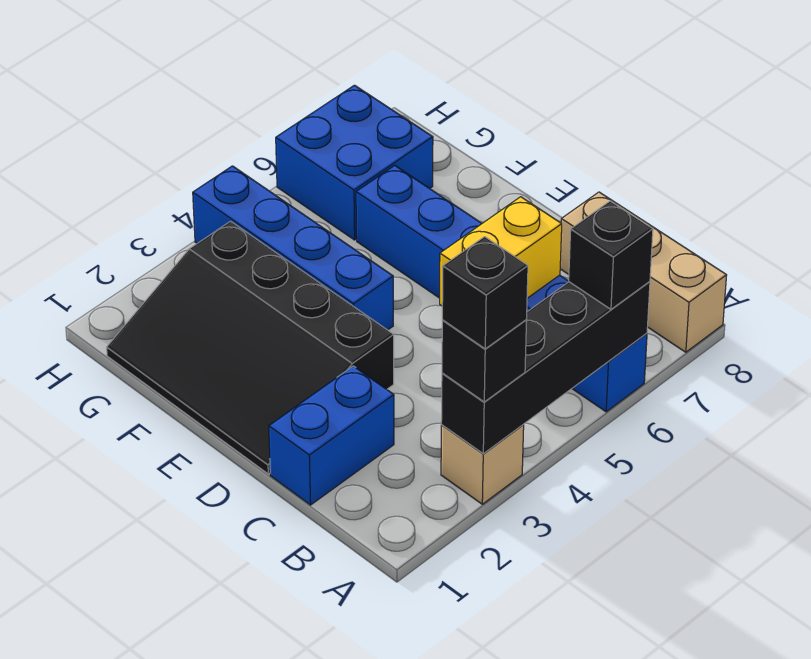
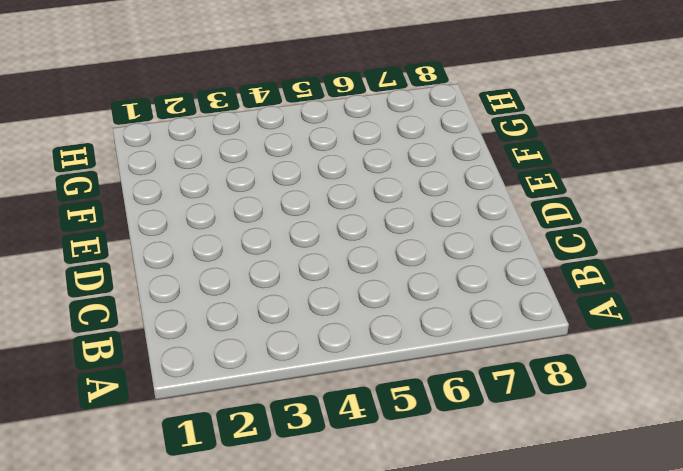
none -> tan 1x1 brick [441,425,524,504]
none -> blue 1x6 brick [356,165,647,412]
none -> tan 1x3 brick [560,192,727,352]

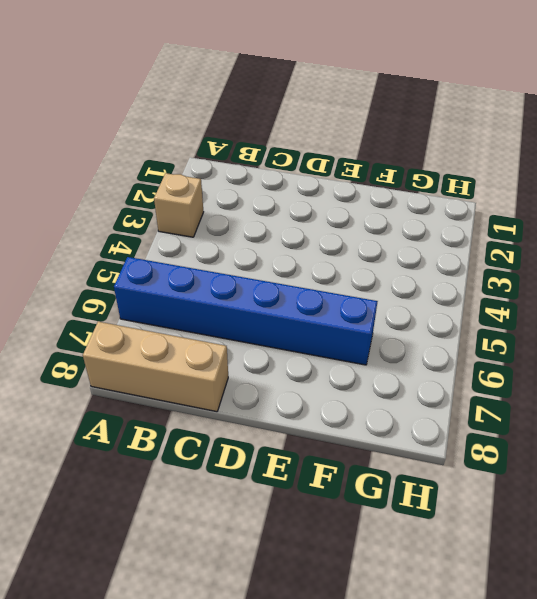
none -> blue 1x2 brick [269,366,394,505]
none -> black 3x4 slope [107,221,394,474]
none -> blue 1x4 brick [193,166,393,330]

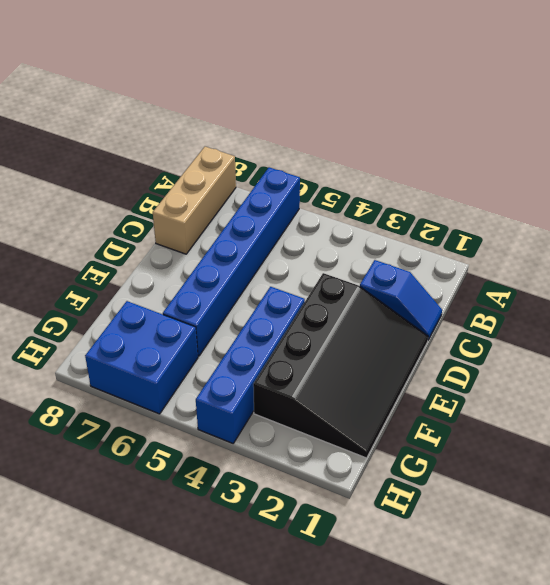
blue 1x2 slope [360,260,442,340] -> blue 1x2 brick [269,366,394,505]
none -> tan 1x1 brick [441,425,524,504]
none -> black 1x4 brick [441,282,650,454]
none -> yellow 1x2 brick [440,197,562,306]

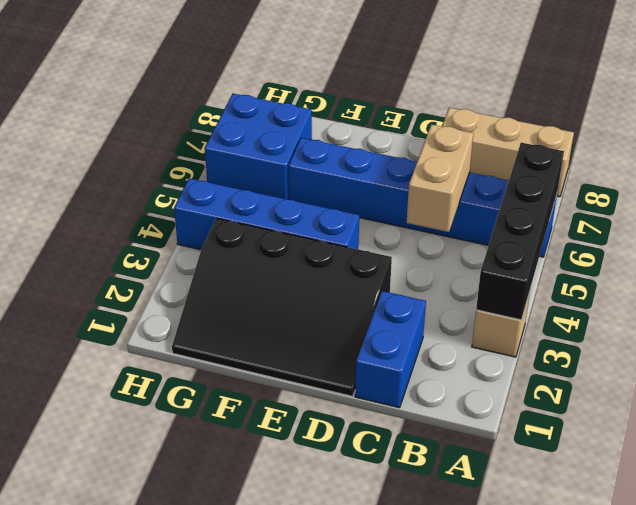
tan 1x2 brick [407,124,473,232] -> yellow 1x2 brick [440,197,562,306]
none -> black 1x1 brick [442,320,527,402]
none -> black 1x1 brick [569,201,653,309]
none -> black 1x1 brick [442,237,528,349]

